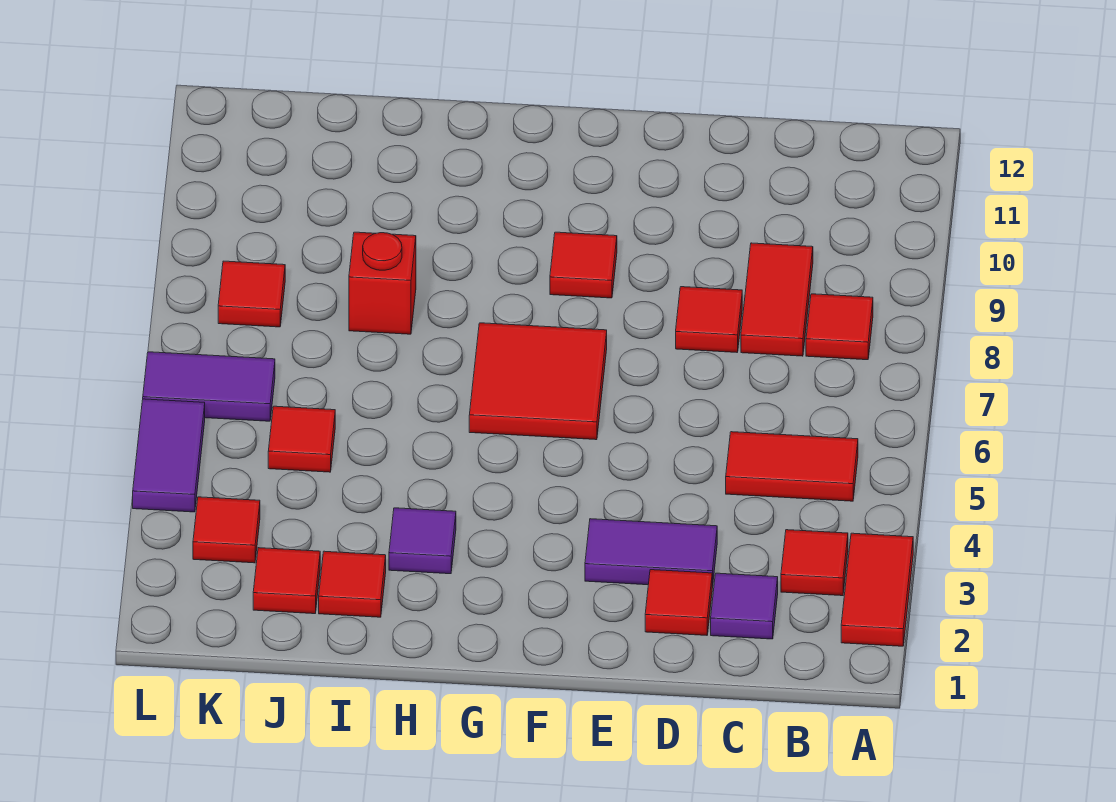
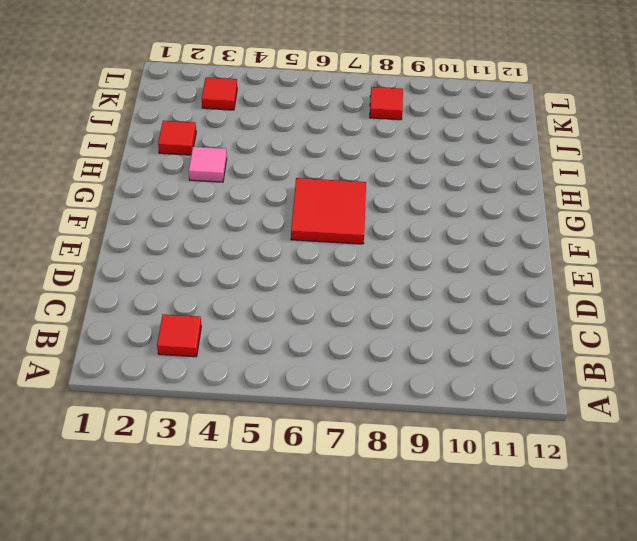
pink 1x1 tile [189,147,227,182] -> purple 1x1 tile [389,508,456,574]
none -> red 1x2 tile [841,533,913,646]
none -> red 1x2 tile [726,432,858,501]
none -> red 1x1 tile [806,294,873,360]

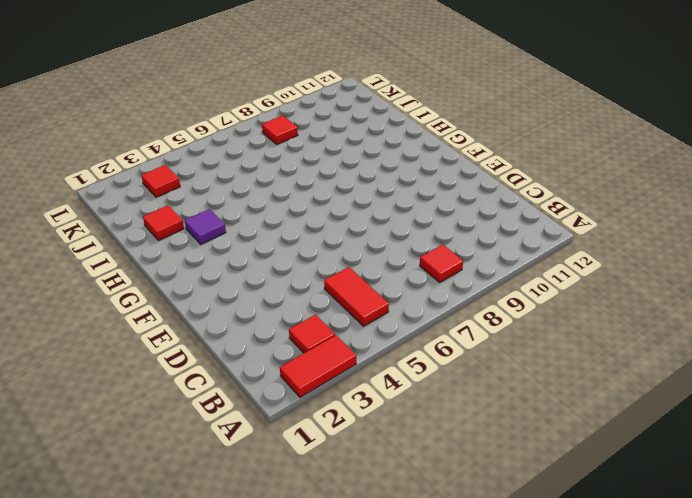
none -> purple 1x1 tile [711,573,778,639]
none -> red 1x2 tile [741,243,813,356]
none -> red 1x1 tile [645,570,712,635]

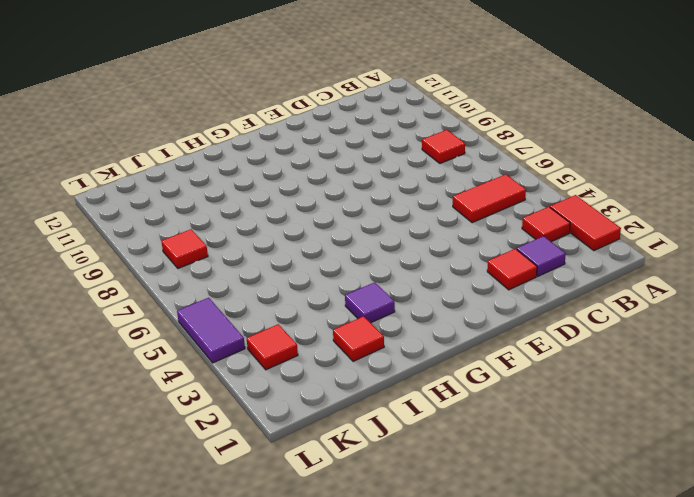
none -> red 1x2 tile [741,243,813,356]
none -> purple 1x2 tile [585,519,717,588]
none -> red 1x1 tile [676,287,742,352]

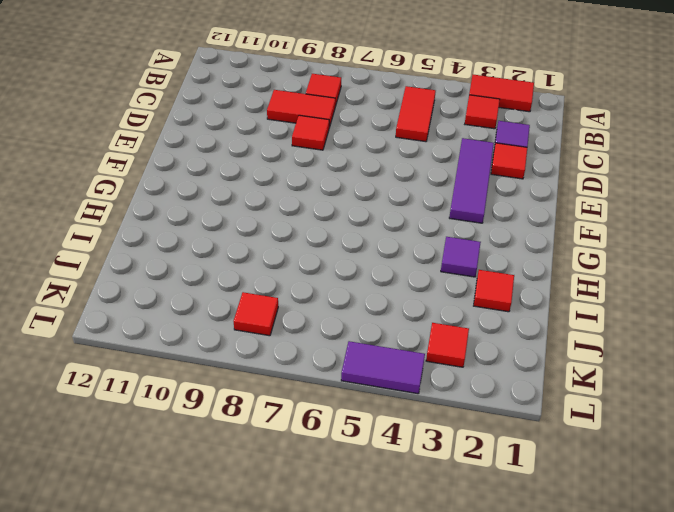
purple 1x3 tile [449,138,494,223] -> purple 1x2 tile [585,519,717,588]
none -> red 2x2 tile [469,323,607,440]
none -> red 1x1 tile [550,232,617,298]
none -> red 1x1 brick [349,232,416,334]

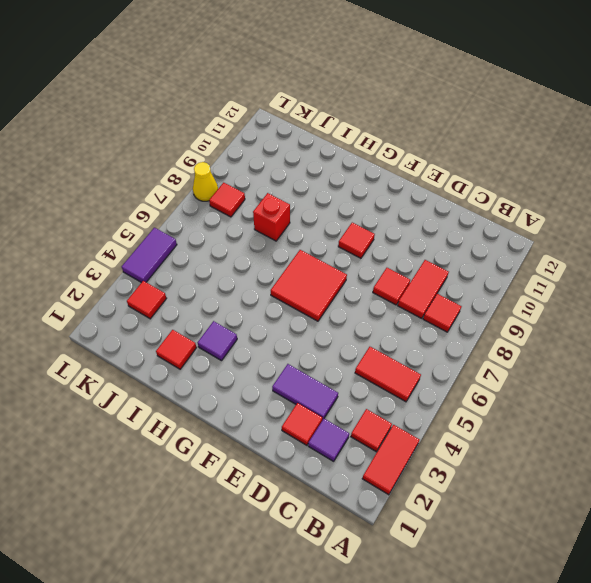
yellow 1x1 cone [193,162,218,201] -> none
none -> red 1x1 tile [253,548,320,614]
none -> red 1x1 tile [268,406,335,472]
none -> purple 1x2 tile [143,352,275,421]

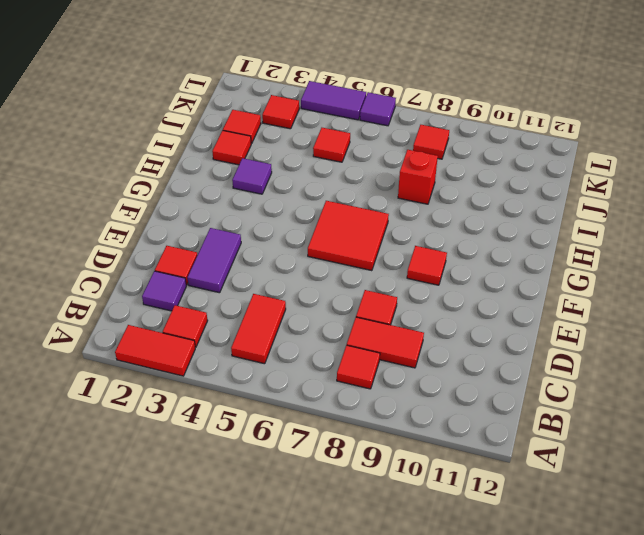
purple 1x1 tile [360,92,396,126] -> purple 1x2 tile [143,352,275,421]

